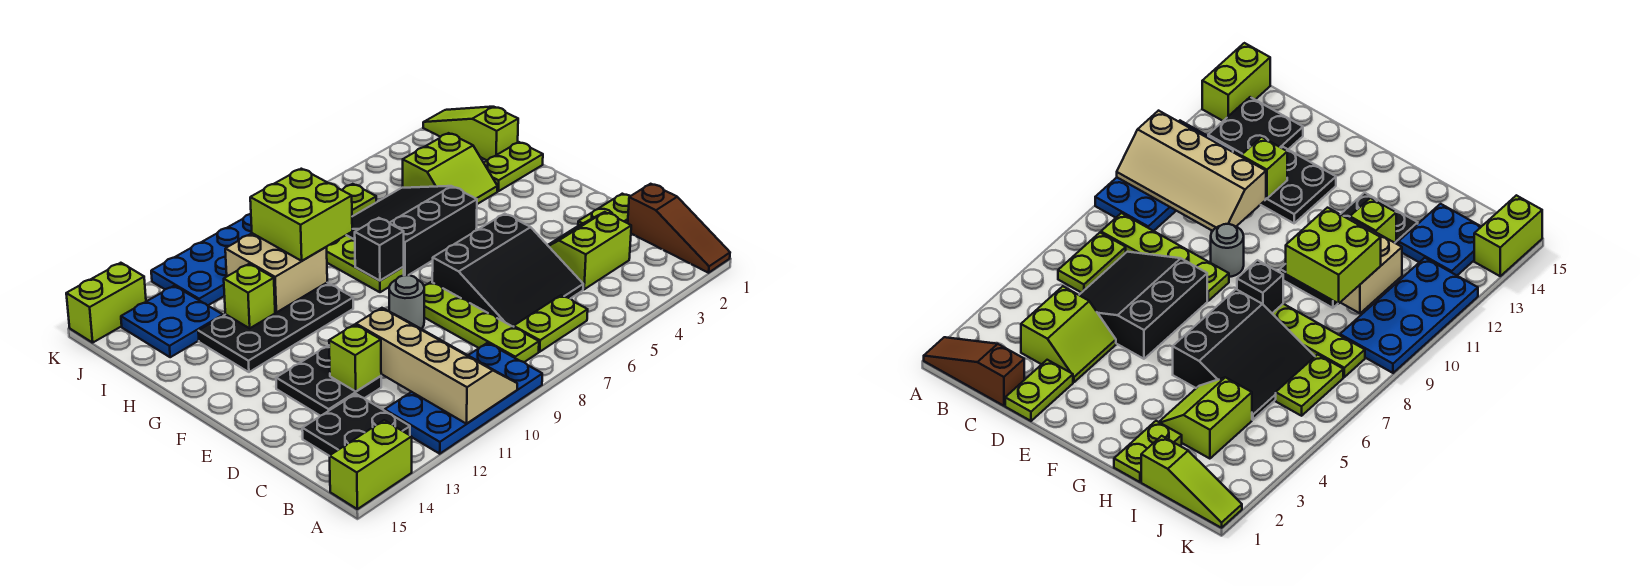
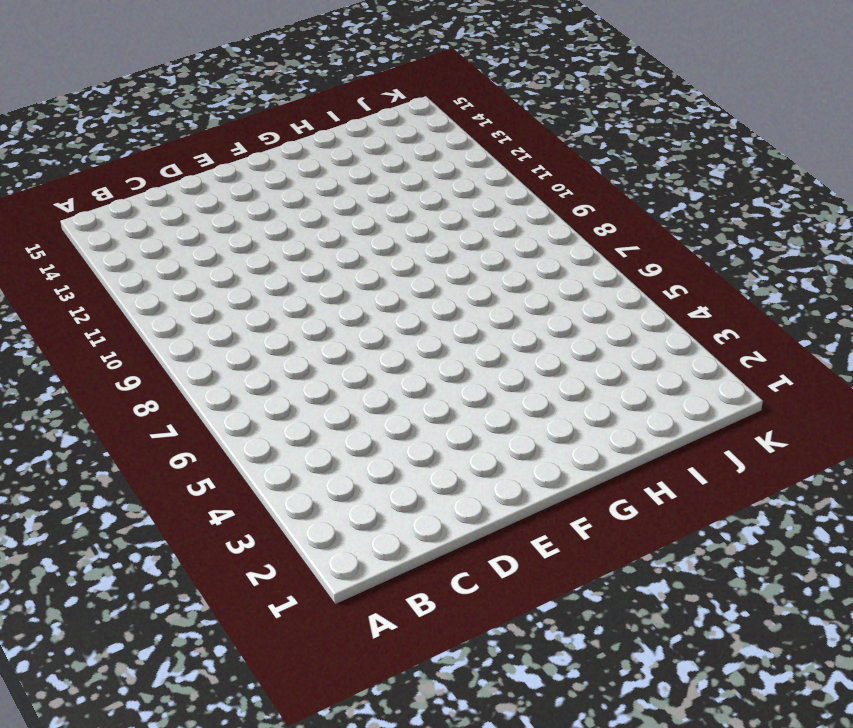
none -> brown 1x3 slope [628,184,730,273]
none -> blue 2x4 plate [385,343,542,454]
none -> lime 1x2 brick [330,420,412,509]

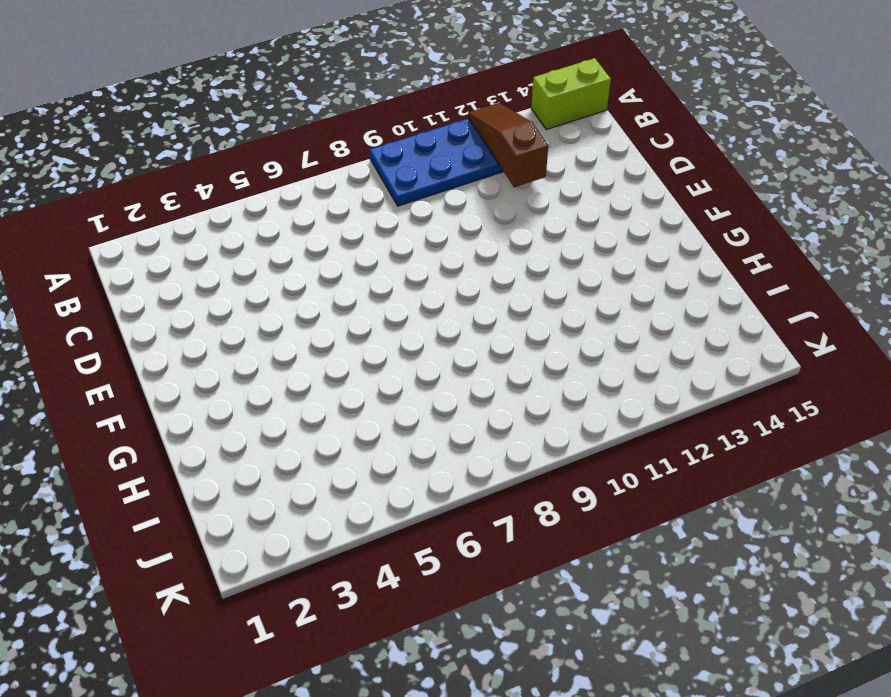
brown 1x3 slope [468,103,548,187] -> brown 1x3 slope moved to [628,184,730,273]
none -> lime 1x2 plate [514,295,588,352]
none -> lime 1x4 plate [424,282,539,362]
none -> black 2x2 plate [302,394,410,456]

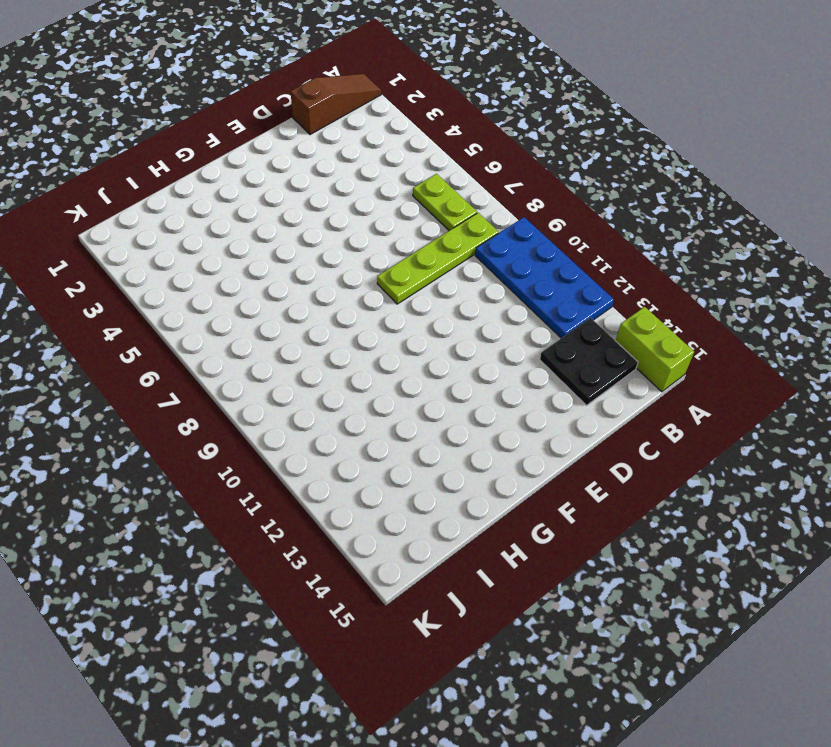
none -> lime 2x2 slope [548,212,631,289]
none -> black 3x3 slope [432,214,583,327]
none -> lime 1x2 plate [578,194,630,226]

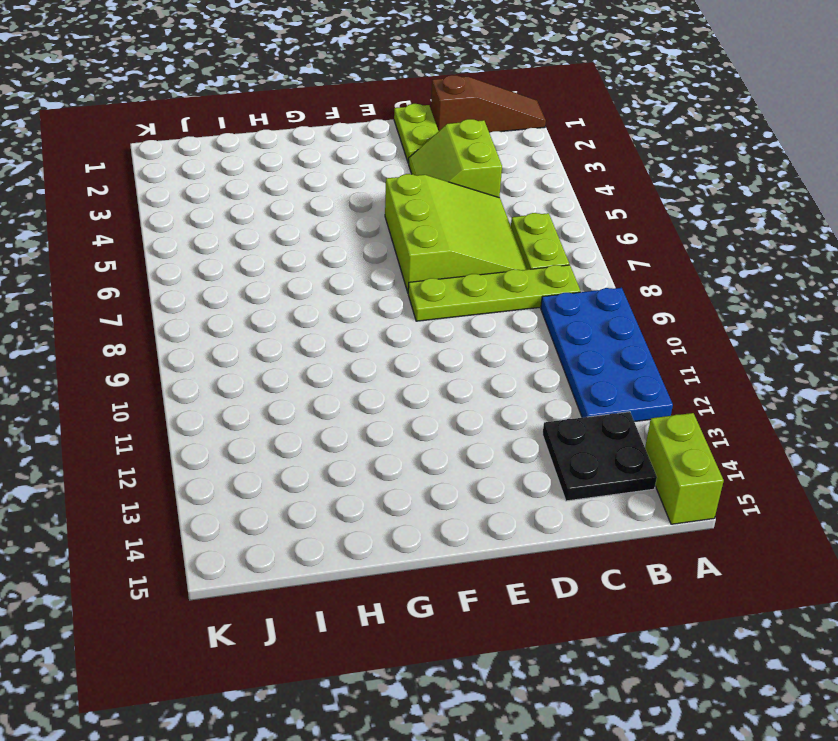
lime 3x3 slope [385,174,527,292] -> black 3x3 slope [432,214,583,327]
none -> black 2x2 plate [276,345,381,416]
none -> grey 1x1 round brick [389,275,424,329]
none -> black 3x3 slope [347,186,477,275]

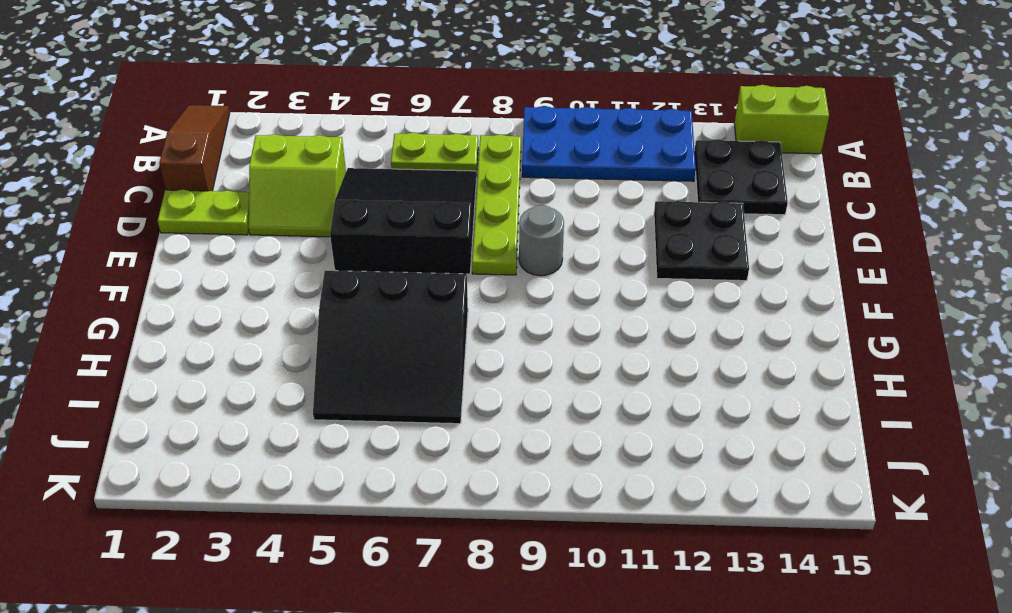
none -> lime 1x4 plate [327,235,404,292]
none -> black 2x4 plate [198,283,353,372]
none -> lime 1x2 plate [484,142,543,191]

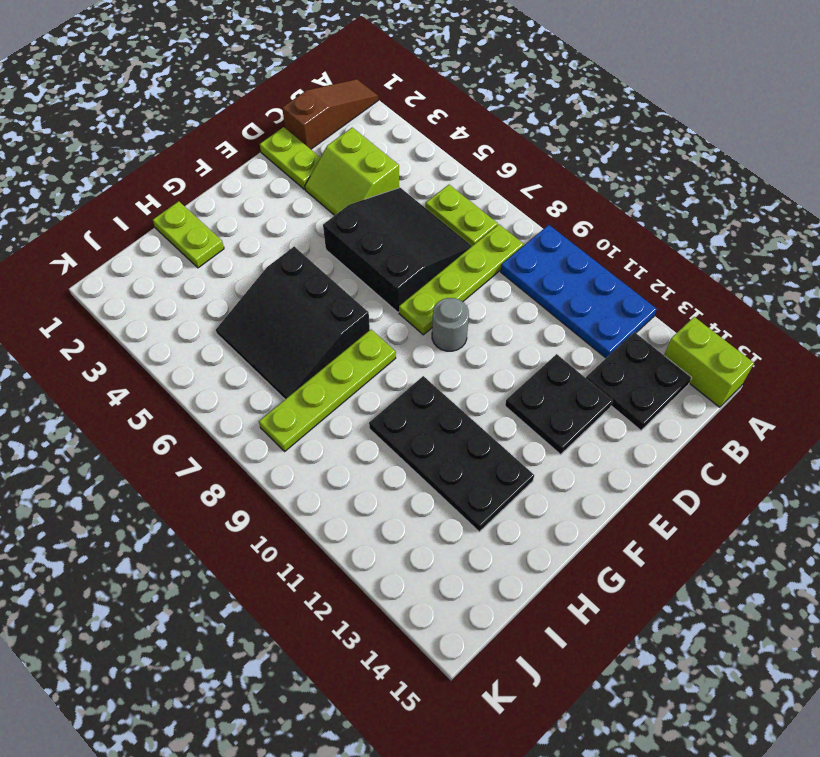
none -> lime 2x2 slope [403,133,497,204]
none -> lime 1x3 slope [423,107,518,160]
none -> blue 2x2 plate [121,286,223,357]

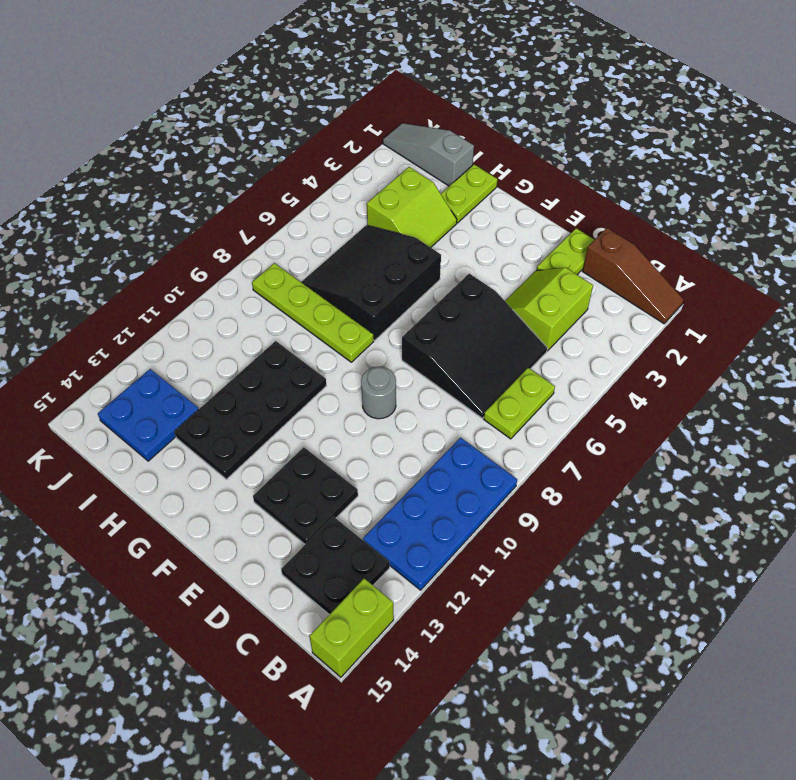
grey 1x3 slope [383,123,474,186] -> lime 1x3 slope [423,107,518,160]
none -> lime 1x4 plate [424,282,539,362]
none -> lime 1x2 plate [342,184,376,216]
none -> blue 2x4 plate [151,214,252,305]

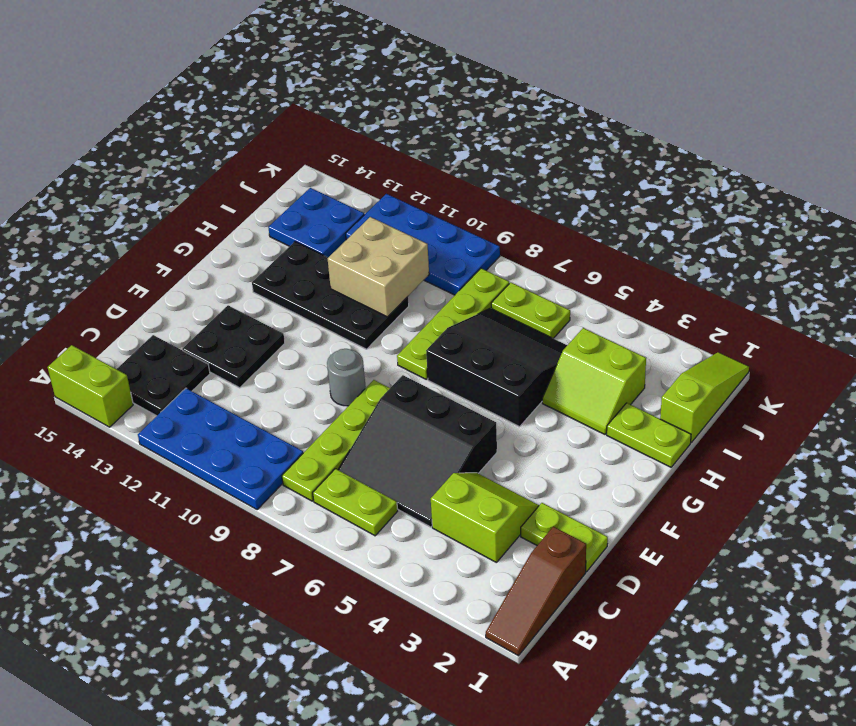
none -> lime 1x2 brick [66,263,146,343]
none -> tan 2x4 slope [356,308,517,424]
none -> lime 1x1 brick [329,325,381,391]

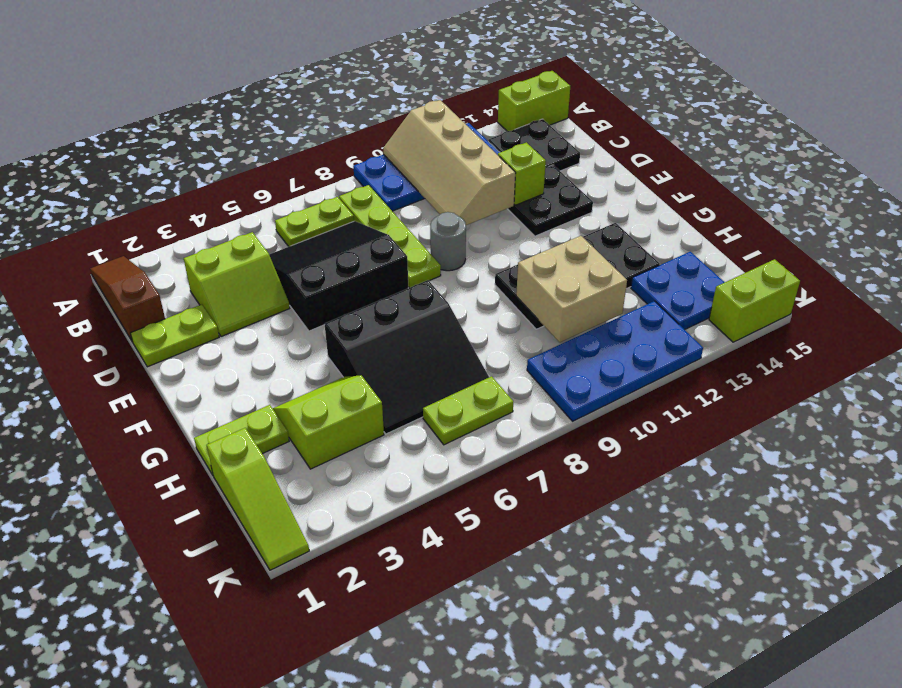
none -> lime 1x4 plate [327,235,404,292]
none -> black 1x1 brick [355,218,404,281]
none -> lime 1x1 brick [224,264,275,328]

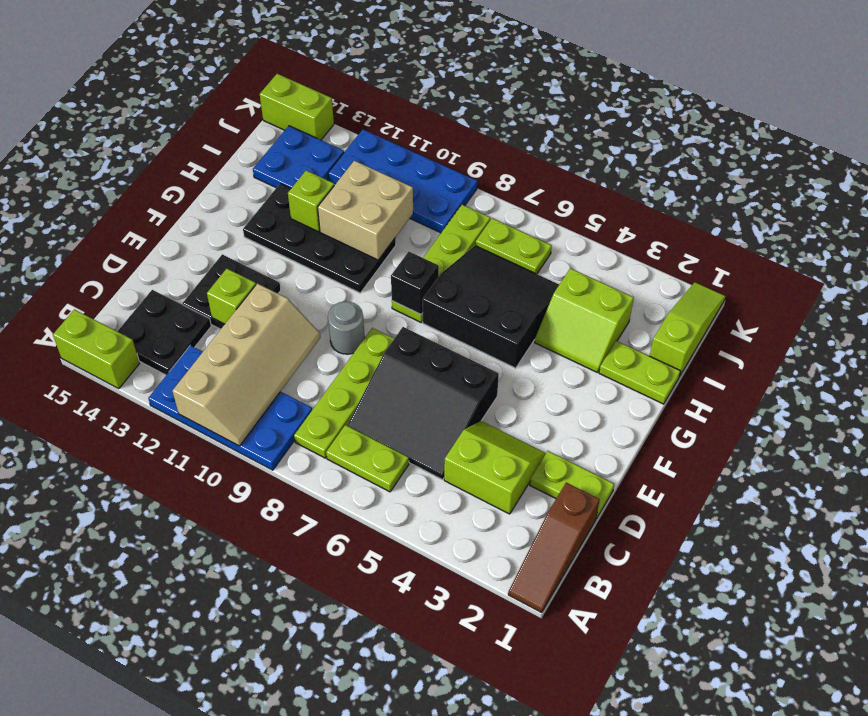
none -> lime 2x2 brick [250,169,352,261]

